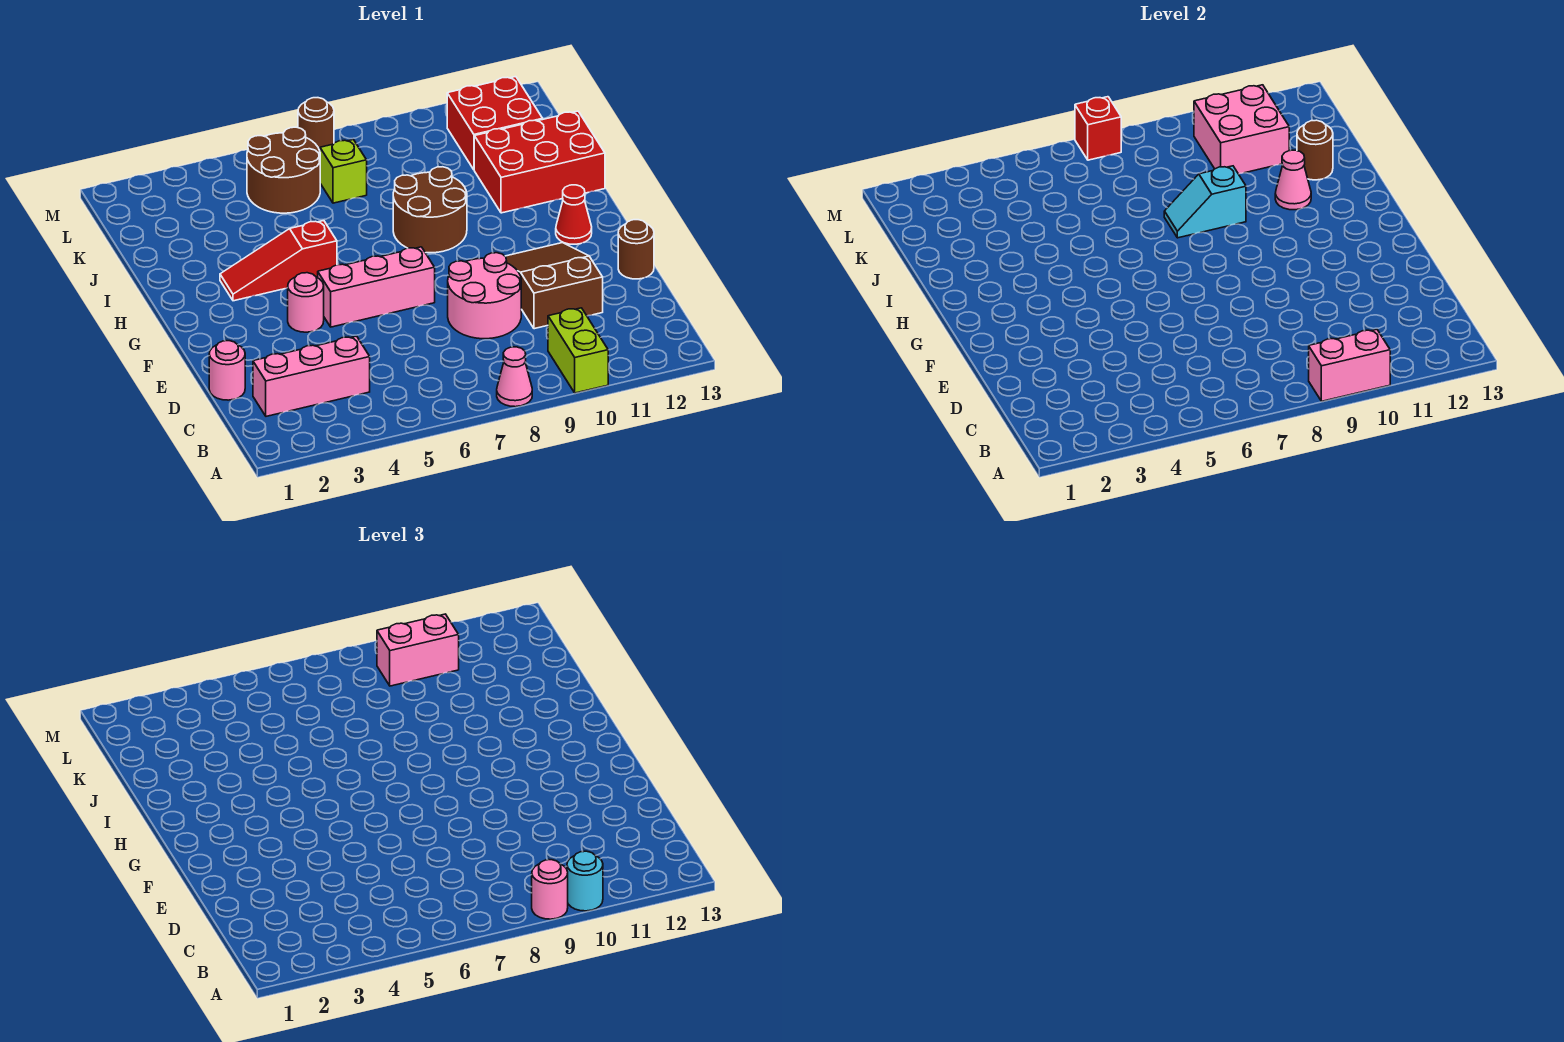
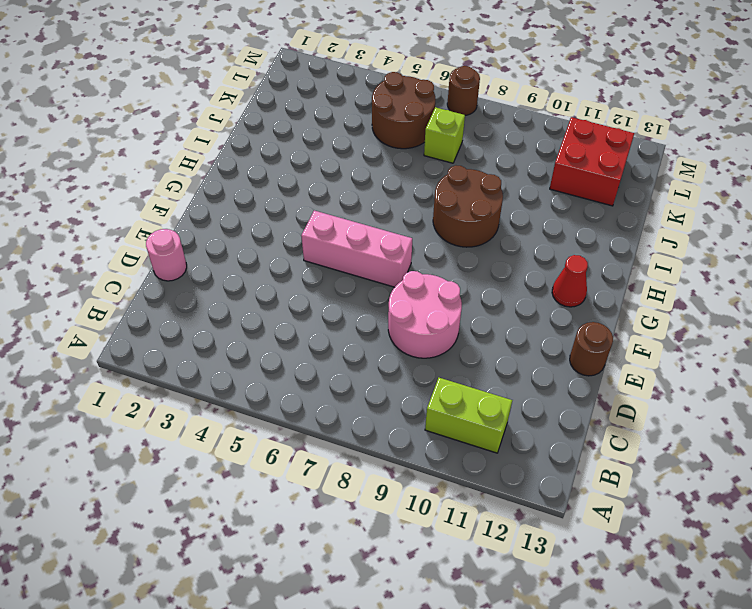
lime 1x2 brick [425,378,512,453] -> lime 1x2 brick turned to [548,308,608,393]
none -> pink 1x1 cone [497,347,532,407]
none -> pink 1x3 brick [253,336,370,416]
none -> brown 2x3 slope [505,243,603,329]

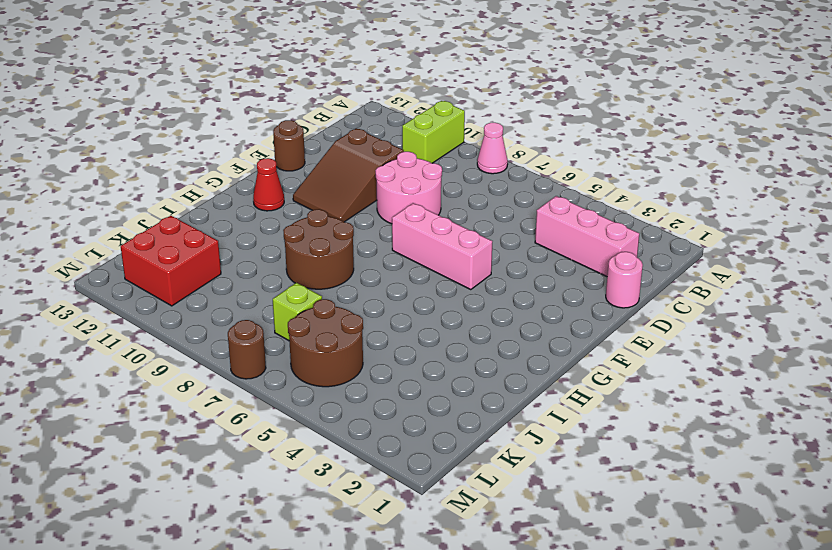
none -> pink 1x1 round brick [288,273,324,332]
none -> red 1x3 slope [220,221,337,301]
none -> red 2x3 brick [474,111,605,213]

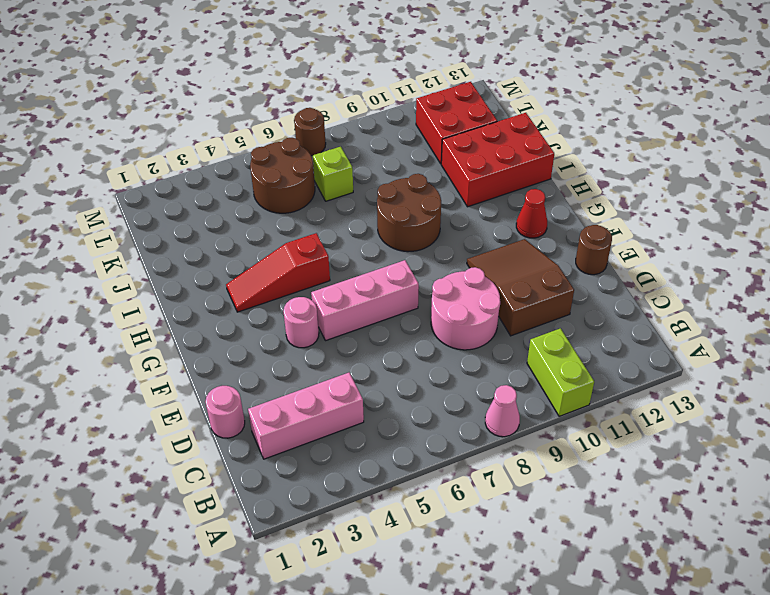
none -> pink 1x2 brick [1309,329,1390,401]
none -> cyan 1x2 slope [1164,166,1246,238]
none -> pink 1x1 cone [1275,150,1311,210]

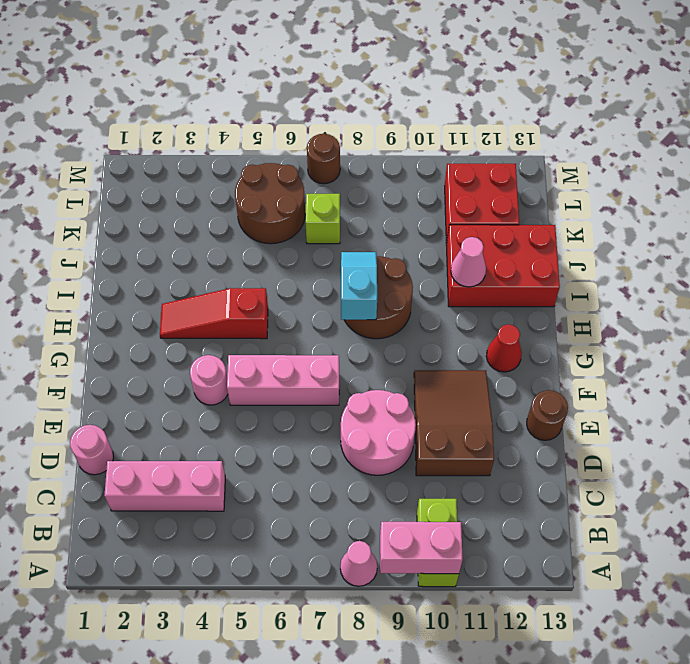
cyan 1x2 slope [341,252,377,320] -> cyan 1x2 slope turned to [1164,166,1246,238]
none -> brown 1x1 round brick [1297,120,1333,180]
none -> pink 2x2 brick [1194,85,1289,174]
none -> red 1x1 brick [1075,97,1121,160]

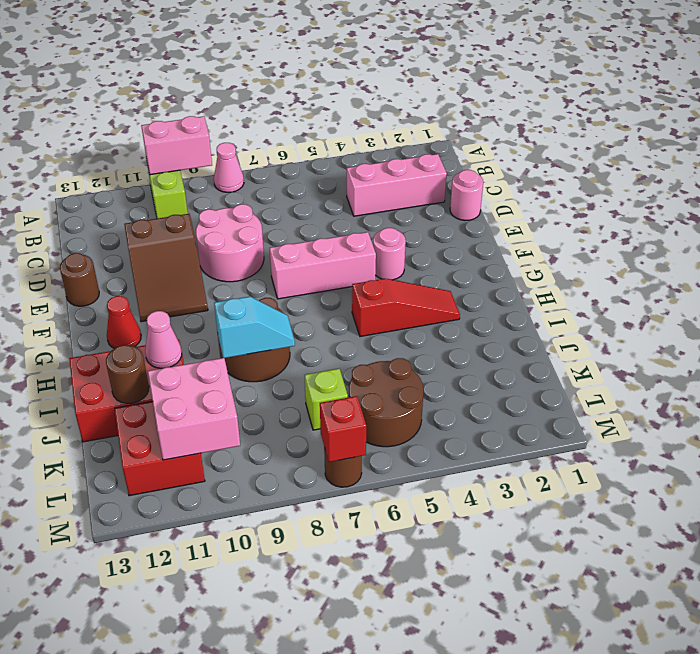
none -> pink 1x1 round brick [532,860,568,919]
none -> cyan 1x1 round brick [567,851,603,911]
none -> pink 1x2 brick [377,614,459,686]

